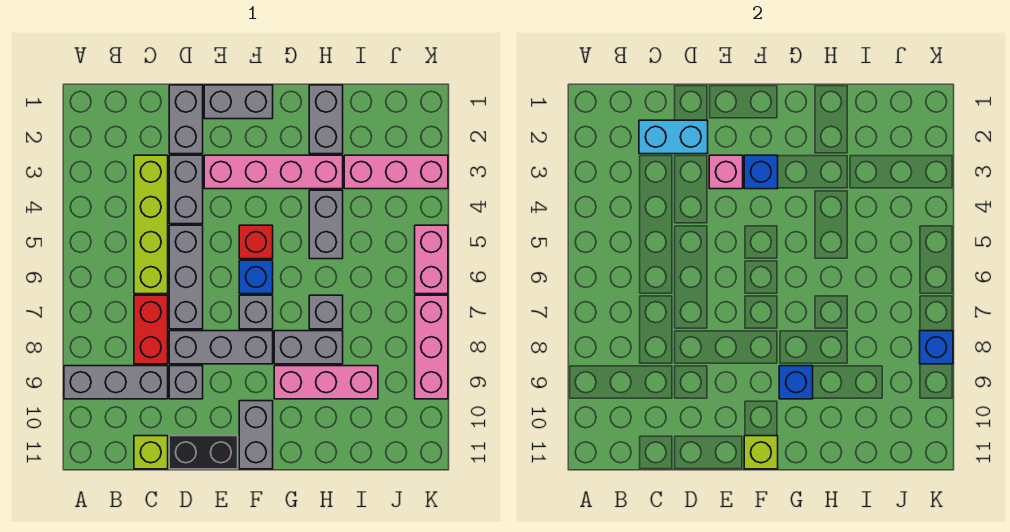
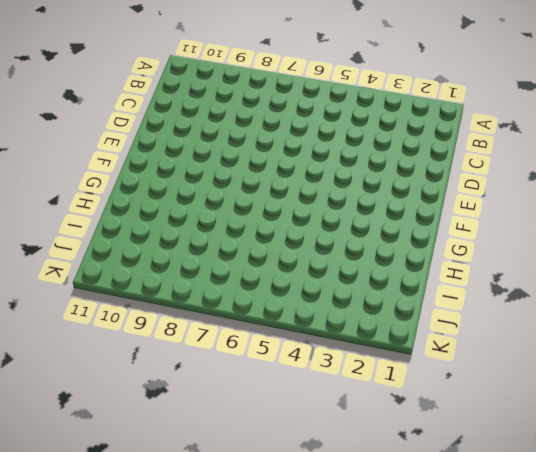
none -> grey 1x3 brick [64,366,168,399]
none -> lime 1x4 brick [134,155,168,294]
none -> red 1x2 brick [134,295,168,364]
none -> lime 1x1 brick [134,436,168,469]

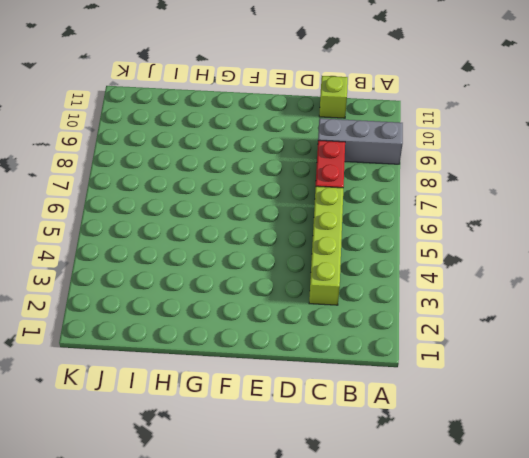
none -> grey 1x2 brick [169,85,203,154]
none -> grey 1x2 brick [169,155,203,224]
none -> grey 1x3 brick [169,225,203,329]
none -> grey 1x3 brick [169,331,273,364]

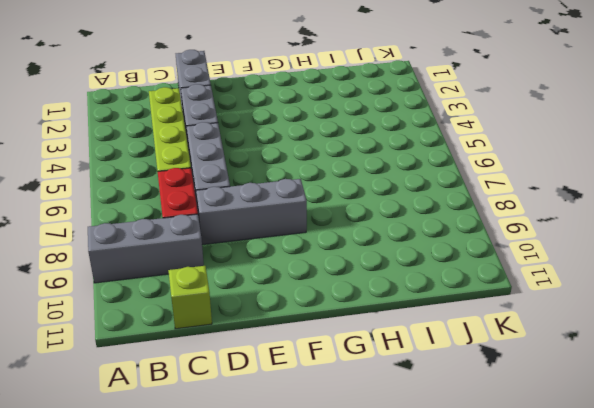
none -> grey 1x1 brick [169,366,203,399]
none -> black 1x2 brick [169,436,238,469]
none -> grey 1x2 brick [204,85,273,119]
none -> pink 1x4 brick [204,155,343,189]

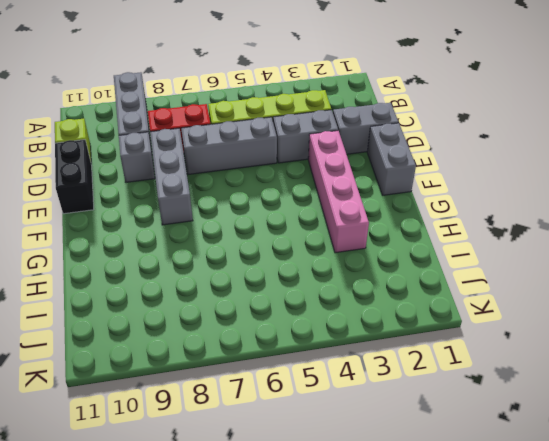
none -> red 1x1 brick [239,225,273,259]
none -> blue 1x1 brick [239,260,273,294]
none -> grey 1x1 brick [239,295,273,329]
none -> grey 1x2 brick [239,401,273,469]

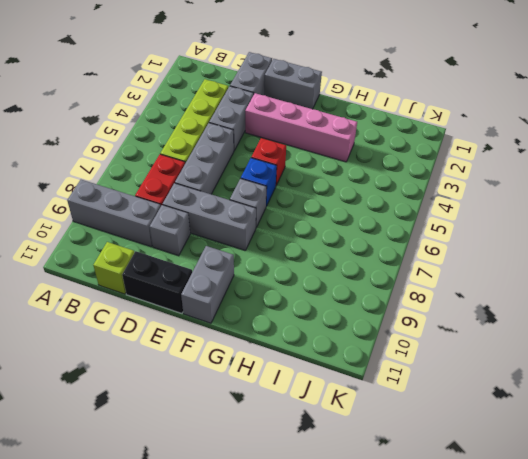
none -> grey 1x2 brick [274,331,343,364]
none -> pink 1x3 brick [274,366,378,399]
none -> grey 1x2 brick [309,85,343,154]
none -> grey 1x2 brick [309,190,343,259]

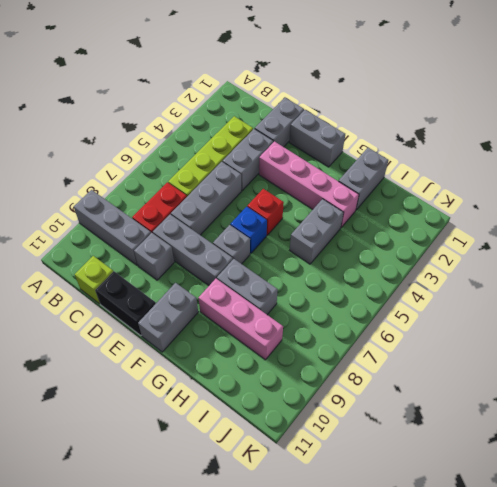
none -> grey 1x1 brick [309,295,343,329]
none -> pink 1x3 brick [344,155,448,189]
none -> pink 1x2 brick [415,225,448,294]
none -> pink 1x3 brick [415,295,448,399]

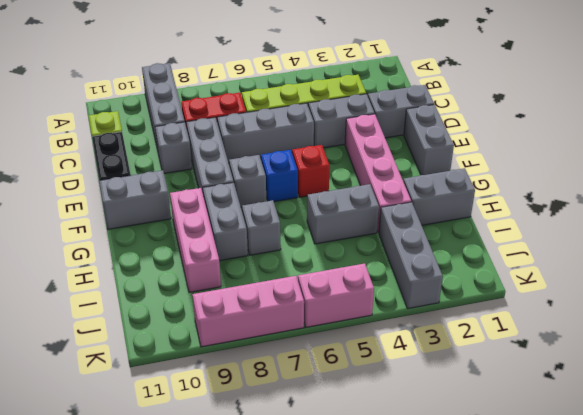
grey 1x3 brick [379,202,443,309] -> pink 1x3 brick [344,155,448,189]
none -> cyan 1x2 brick [639,120,708,154]
none -> pink 1x1 brick [709,155,743,189]
none -> blue 1x1 brick [744,155,778,189]
none -> lime 1x1 brick [744,436,778,469]

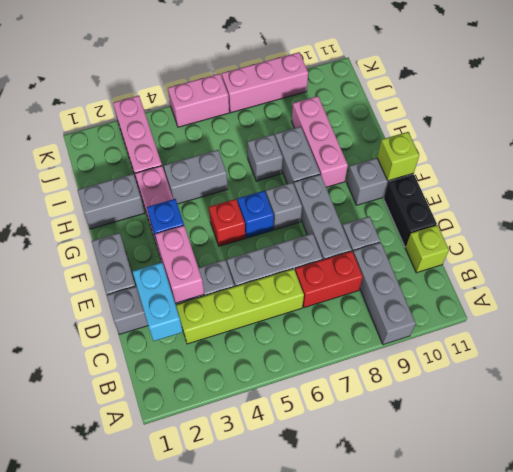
pink 1x2 brick [155,226,204,303] -> pink 1x1 brick [709,155,743,189]
none -> blue 1x1 brick [779,366,813,399]
none -> blue 1x1 brick [920,331,953,364]

